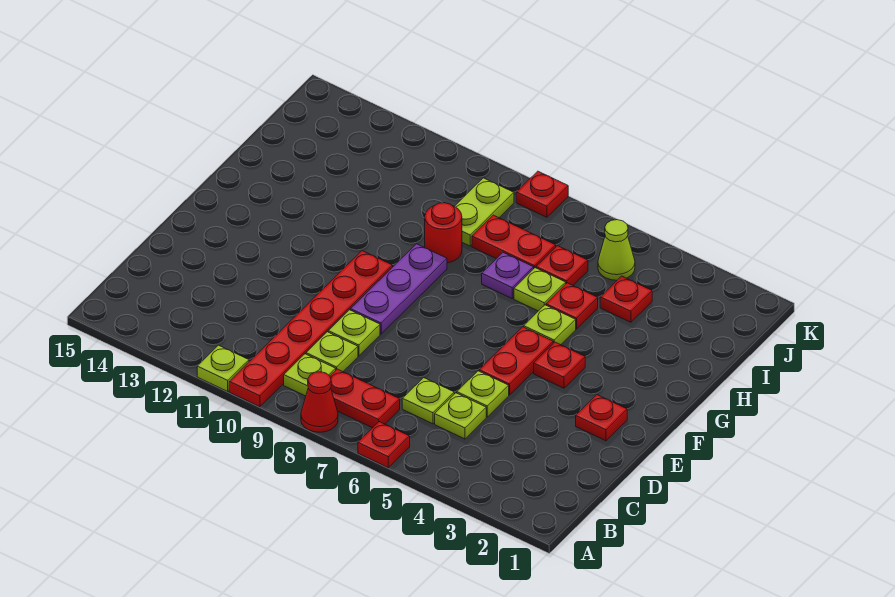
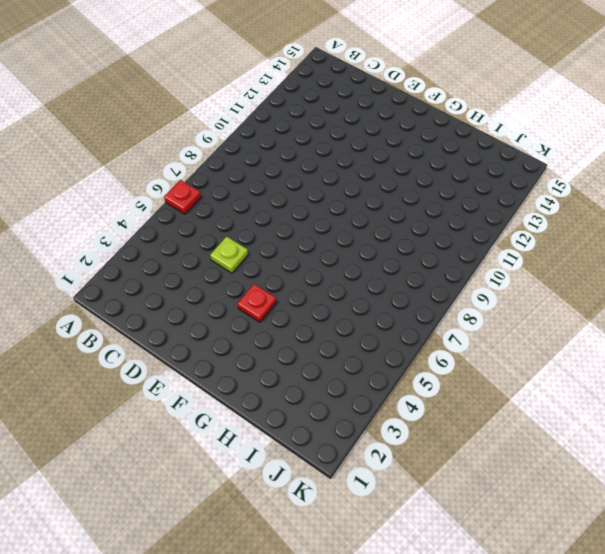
none -> red 1x1 cone [301,372,338,432]
none -> red 1x6 plate [229,251,393,407]
none -> lime 1x1 plate [197,345,249,391]

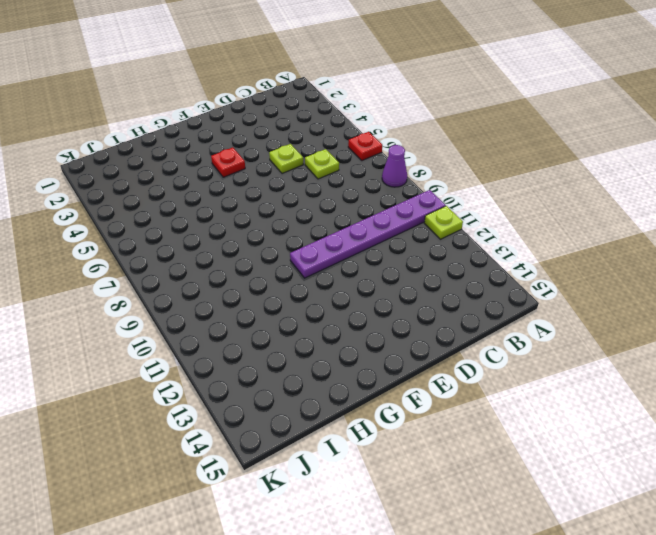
purple 1x1 cone [382,145,407,187] -> red 1x1 cone [301,372,338,432]
purple 1x6 plate [290,190,446,278] -> red 1x6 plate [229,251,393,407]
none -> red 1x2 plate [330,369,400,428]
none -> lime 1x1 plate [284,354,336,396]
none -> lime 1x1 plate [435,393,486,439]

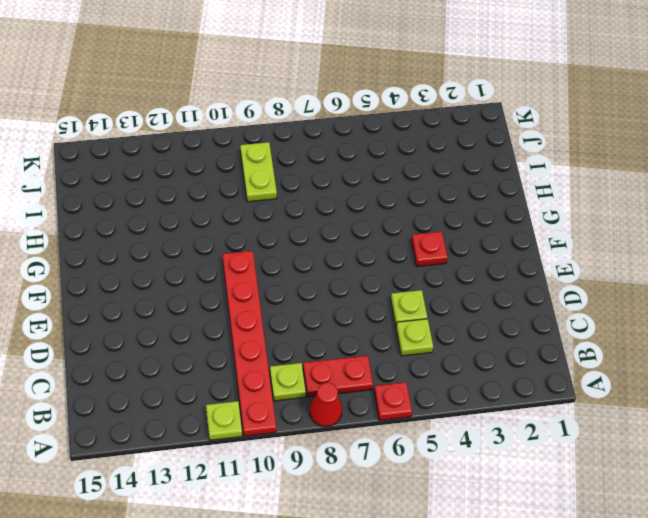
none -> lime 1x1 plate [402,378,454,424]
none -> lime 1x1 plate [306,332,358,372]
none -> lime 1x1 plate [328,310,380,356]

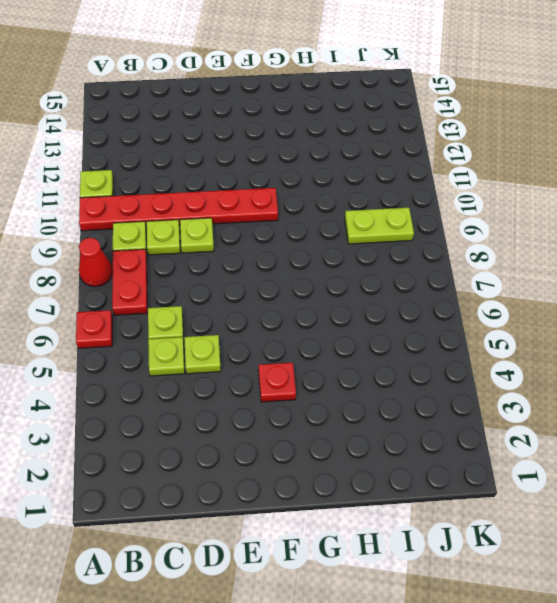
none -> red 1x1 plate [576,395,627,441]
none -> red 1x2 plate [479,327,553,395]
none -> purple 1x3 plate [351,244,447,334]

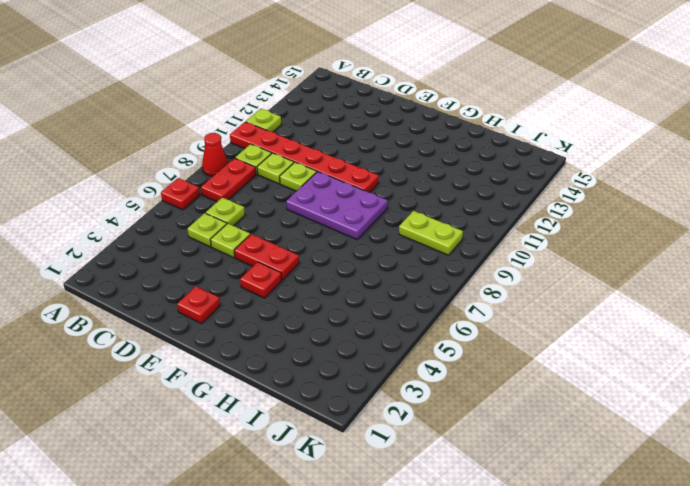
purple 2x3 plate [286,172,388,240] -> purple 1x3 plate [351,244,447,334]
none -> lime 1x1 plate [524,305,576,345]
none -> red 1x1 plate [546,283,598,329]
none -> lime 1x1 plate [514,268,566,311]

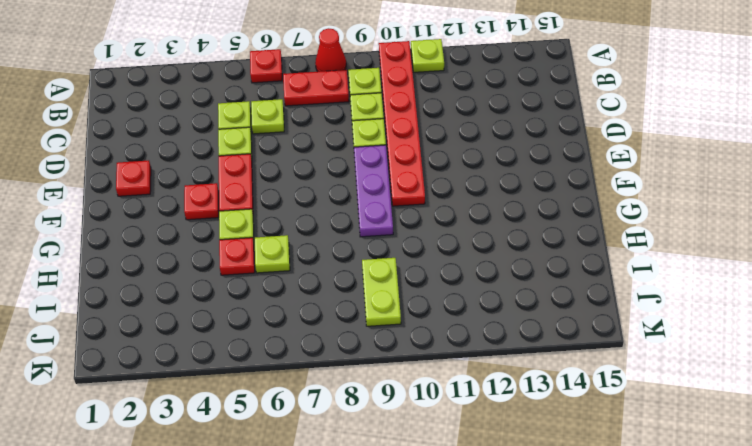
none -> purple 1x1 plate [482,253,534,298]
none -> red 1x1 round brick [425,203,462,263]
none -> red 1x1 plate [600,276,652,322]

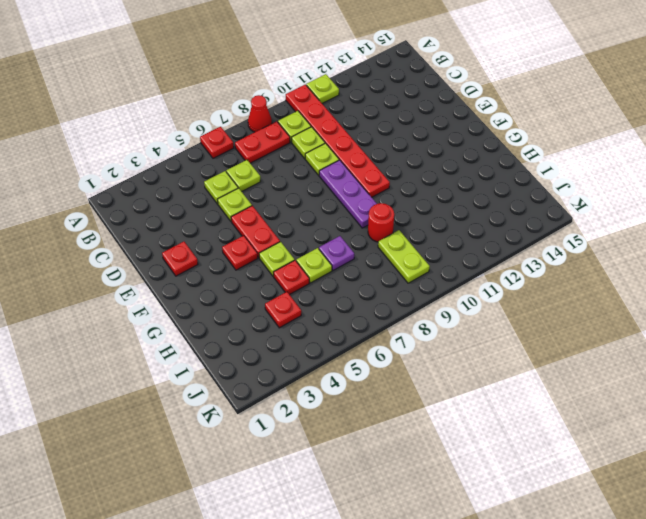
none -> red 1x1 plate [536,246,588,285]
none -> red 1x2 plate [472,215,556,268]
none -> lime 1x1 cone [598,220,635,280]

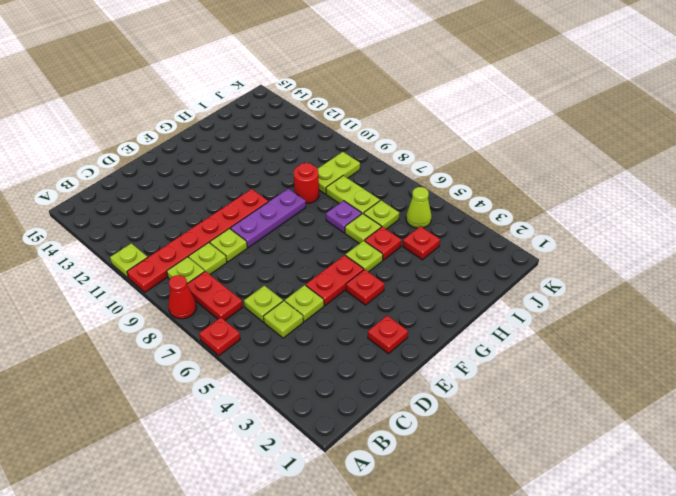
lime 1x1 plate [364,200,399,229] -> red 1x1 plate [536,246,588,285]
lime 1x2 plate [326,176,380,214] -> red 1x2 plate [472,215,556,268]
none -> red 1x1 plate [516,171,568,217]

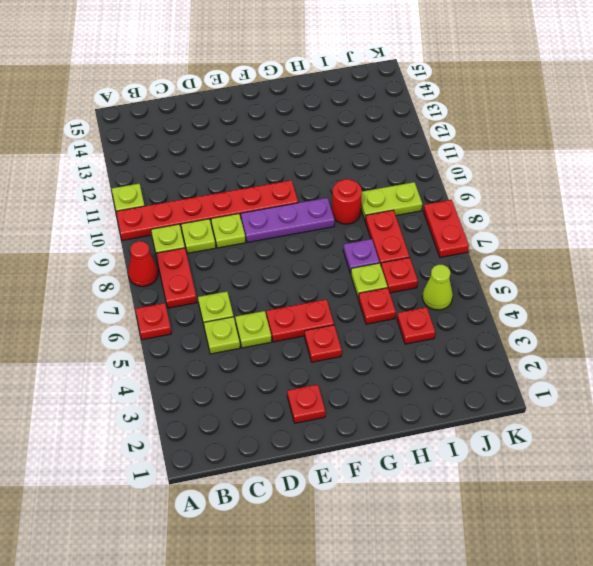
red 1x2 plate [423,200,469,258] -> red 1x1 plate [516,171,568,217]
none -> lime 1x1 plate [524,305,576,345]

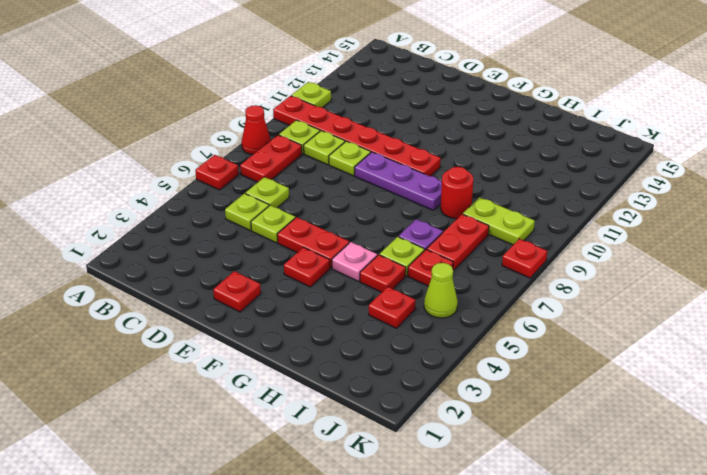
pink 1x1 plate [332,242,377,281] -> lime 1x1 plate [524,305,576,345]

